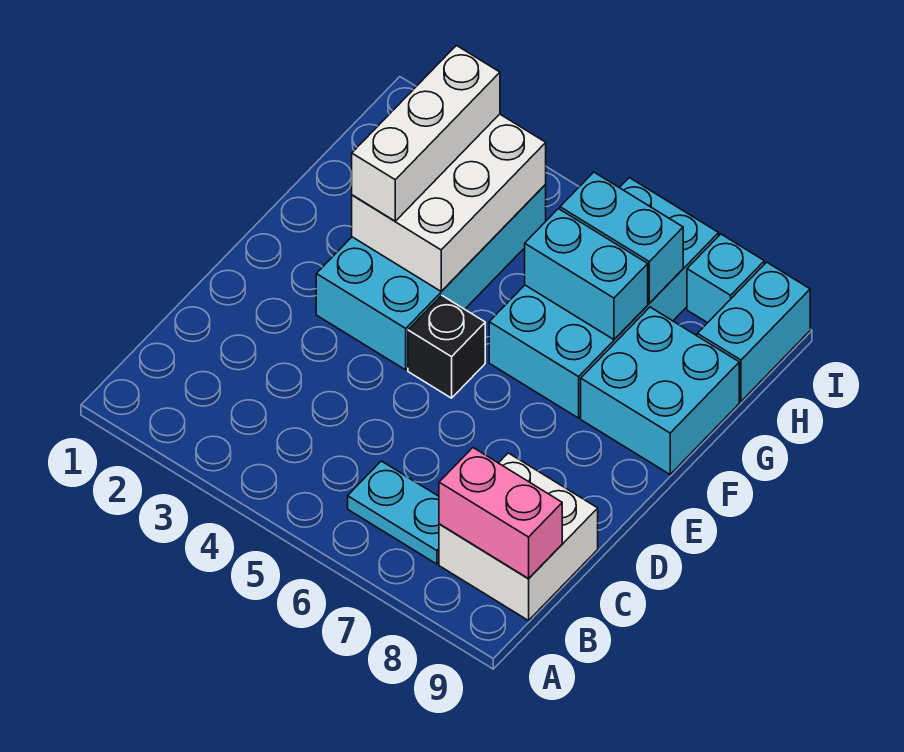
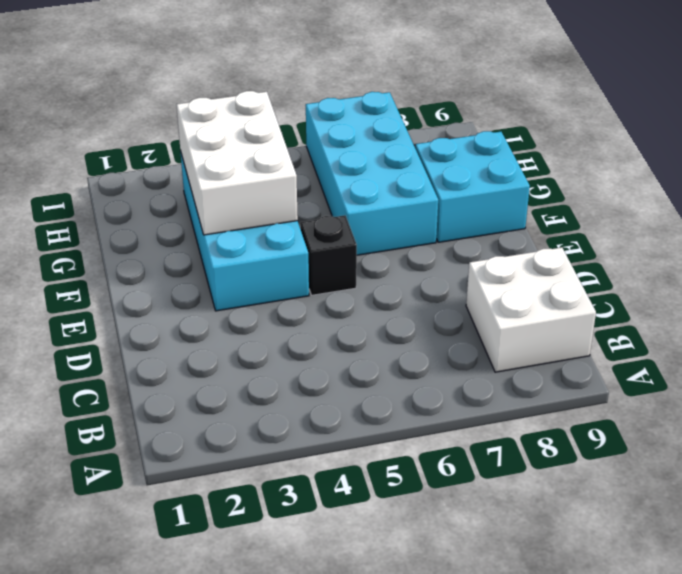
none -> cyan 1x2 plate [348,461,439,564]
none -> cyan 1x2 brick [697,262,810,401]
none -> cyan 1x1 brick [687,234,764,323]

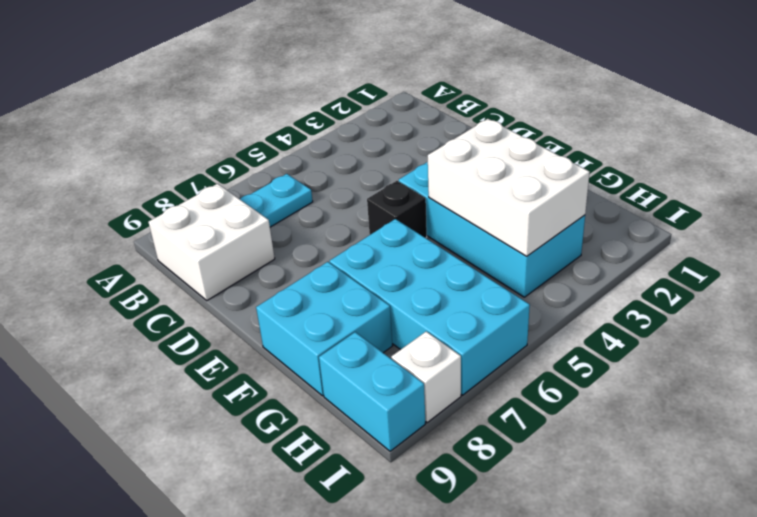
white 1x1 brick [391,331,461,422] -> cyan 1x1 brick [687,234,764,323]
none -> pink 1x2 brick [439,448,562,579]
none -> cyan 1x2 brick [525,209,648,340]
none -> cyan 1x2 brick [560,172,683,303]

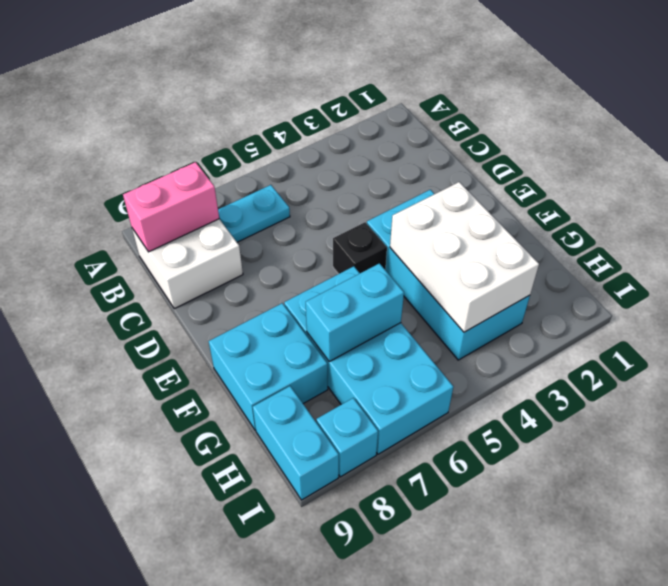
none -> cyan 1x2 brick [560,172,683,303]
none -> white 1x3 brick [352,45,500,221]

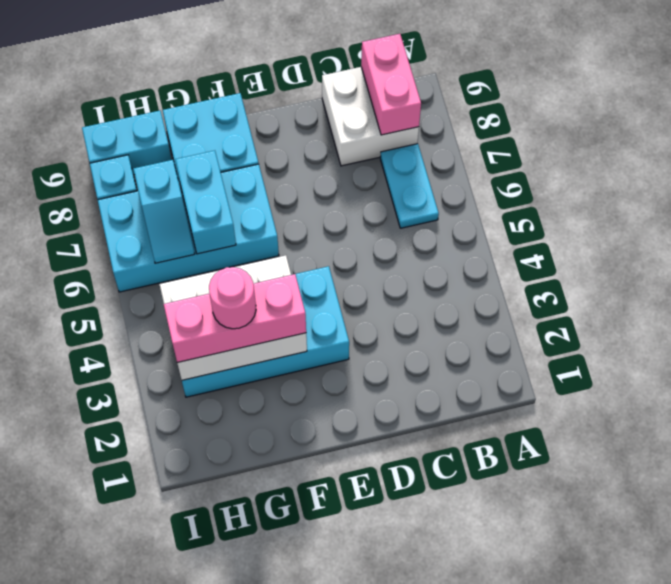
pink 1x3 brick [164,274,306,363] -> white 1x3 brick [352,45,500,221]
pink 1x1 round brick [209,267,256,329] -> none
cyan 1x2 slope [133,160,195,263] -> cyan 1x2 brick [560,172,683,303]
none -> black 1x1 brick [408,295,485,398]

